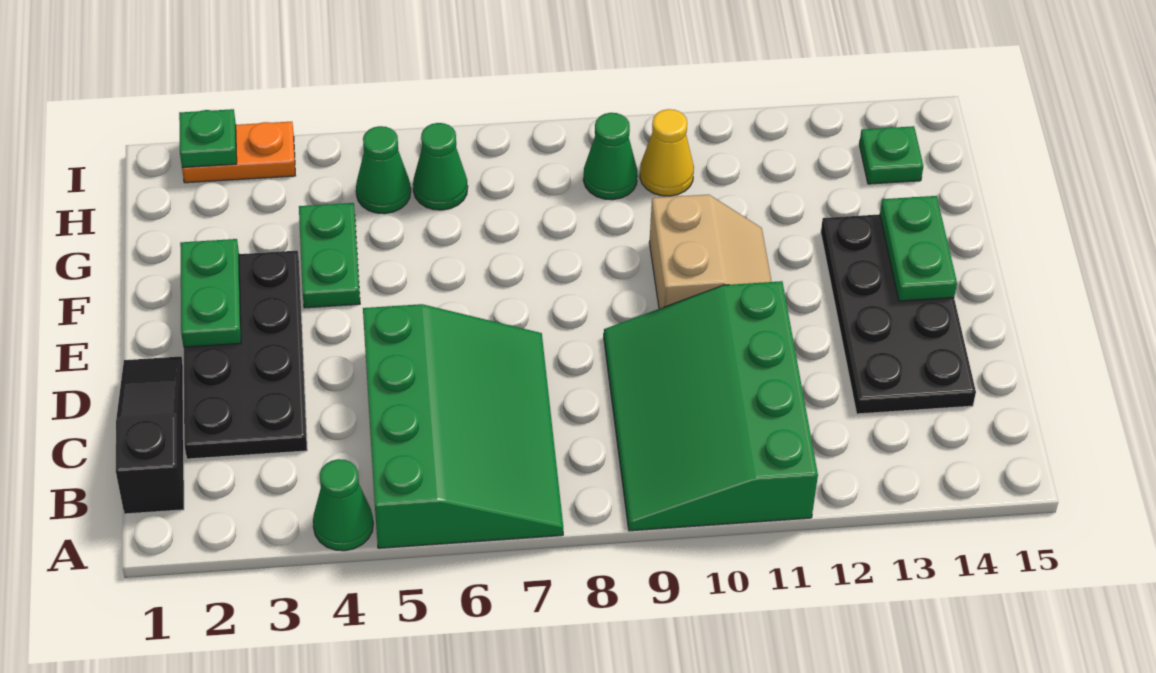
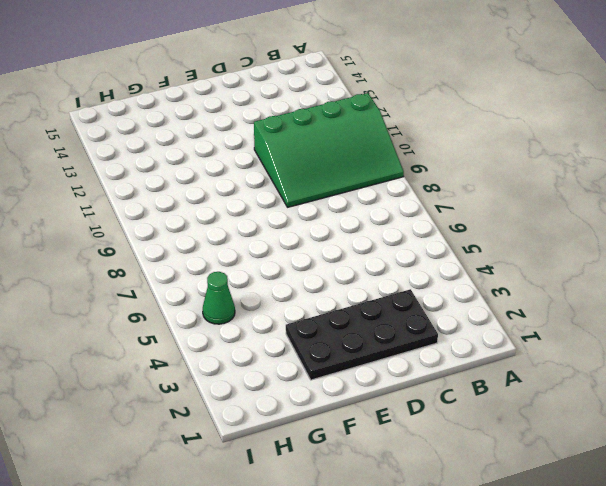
none -> green 1x1 cone [313,459,373,551]
none -> green 3x4 slope [363,304,563,548]
none -> black 1x3 slope [116,356,184,514]

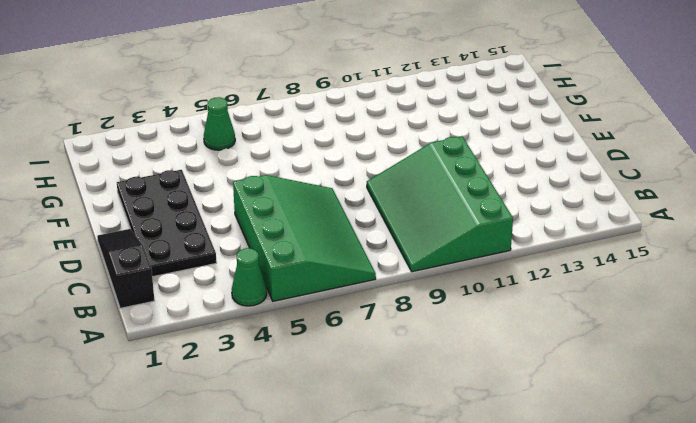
none -> black 2x4 plate [821,214,976,414]
none -> tan 2x2 slope [649,195,772,309]
none -> green 1x2 plate [299,203,360,308]

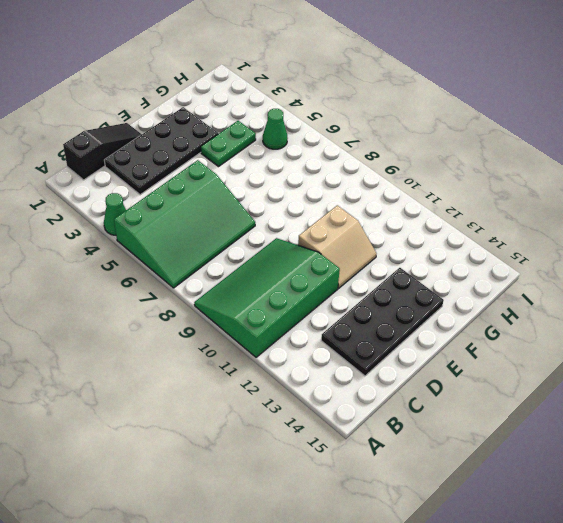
none -> green 1x1 cone [413,123,468,210]
none -> green 1x1 cone [583,113,637,200]
none -> yellow 1x1 cone [640,109,694,196]

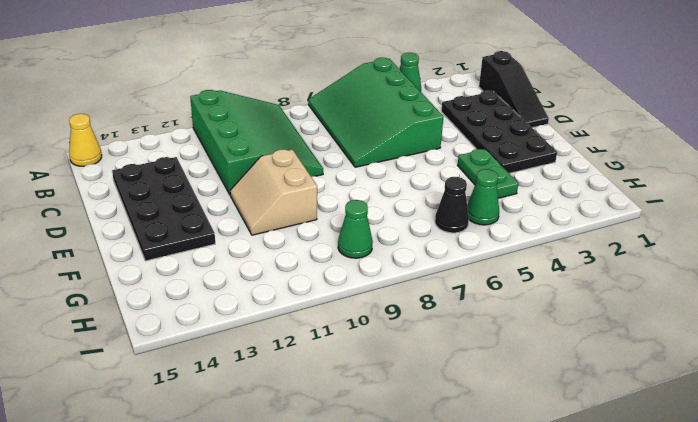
yellow 1x1 cone [69,114,102,166] -> yellow 1x1 cone moved to [640,109,694,196]
black 1x1 cone [435,177,469,233] -> green 1x1 cone [413,123,468,210]
none -> green 1x1 plate [859,126,923,184]
none -> orange 1x2 plate [182,122,295,183]
none -> green 1x2 plate [180,239,241,347]

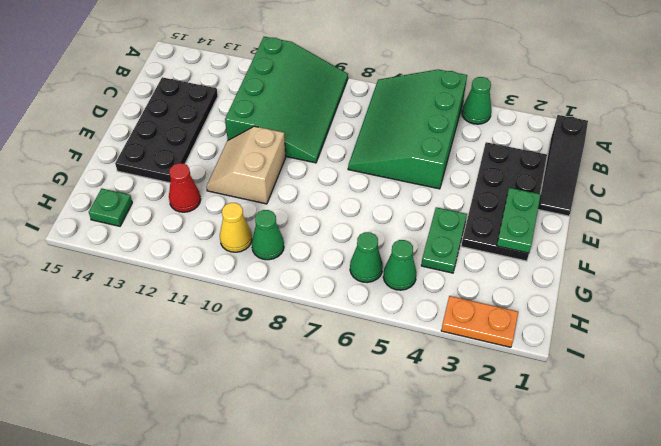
red 1x1 cone [169,163,201,212] -> none
none -> green 1x2 plate [880,196,957,301]
none -> green 1x1 plate [179,109,237,168]

